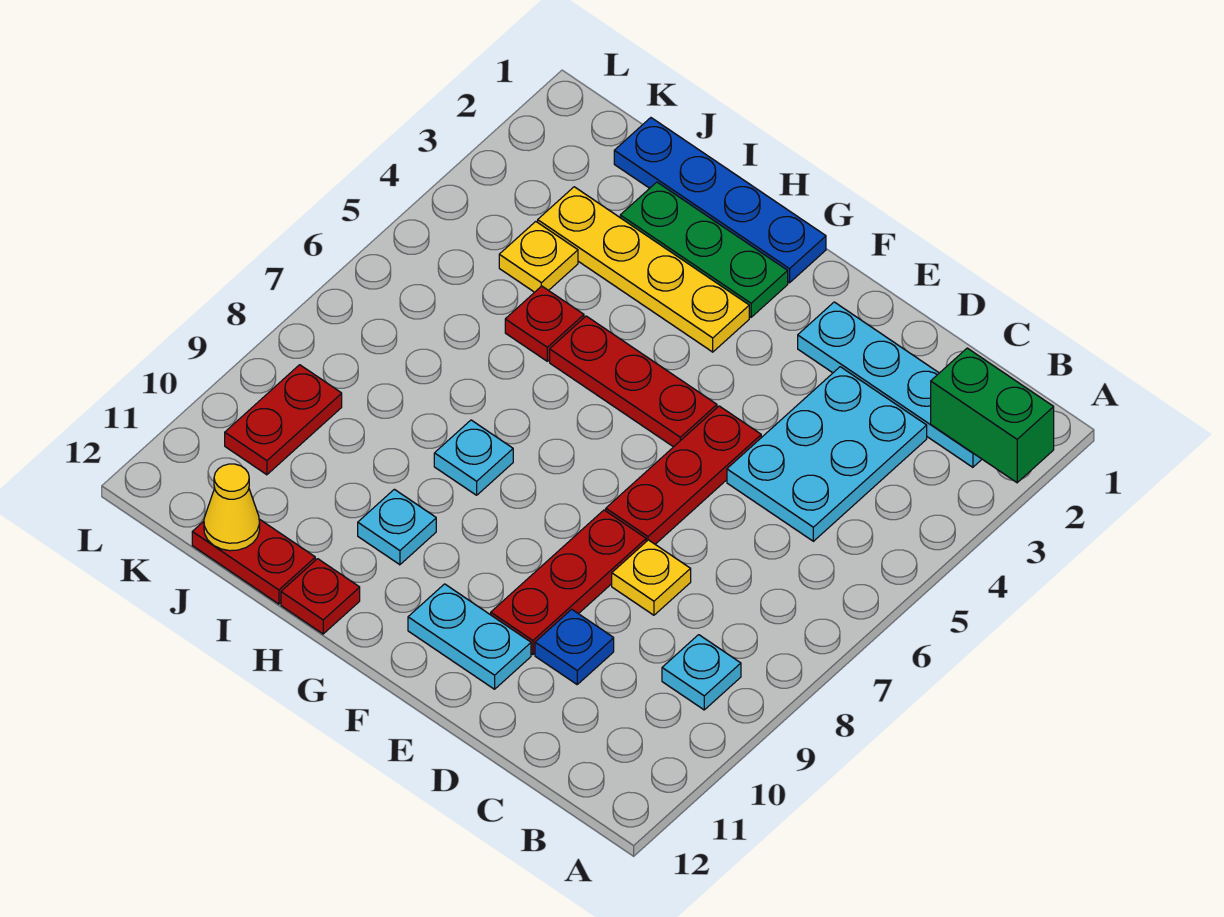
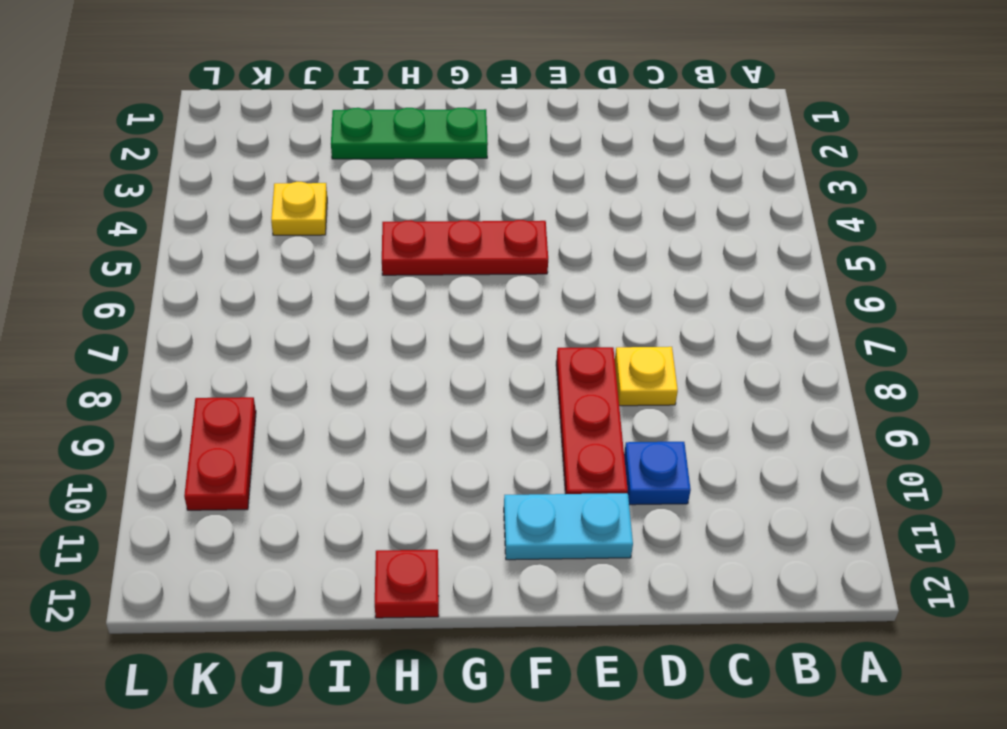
none -> cyan 1x4 plate [798,302,982,467]
none -> cyan 1x1 plate [662,635,741,710]
none -> cyan 2x3 plate [727,367,927,541]

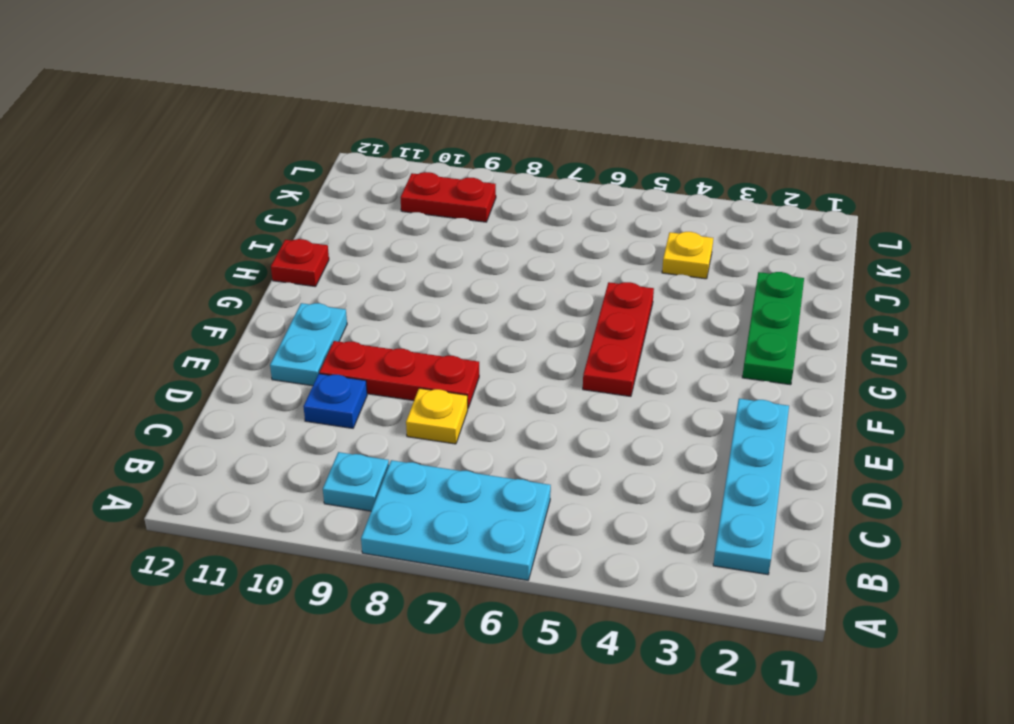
cyan 2x3 plate [361,460,551,580] -> cyan 2x3 plate moved to [727,367,927,541]
none -> red 1x3 plate [606,406,761,544]
none -> blue 1x4 plate [614,118,826,283]
none -> yellow 1x4 plate [538,187,749,352]

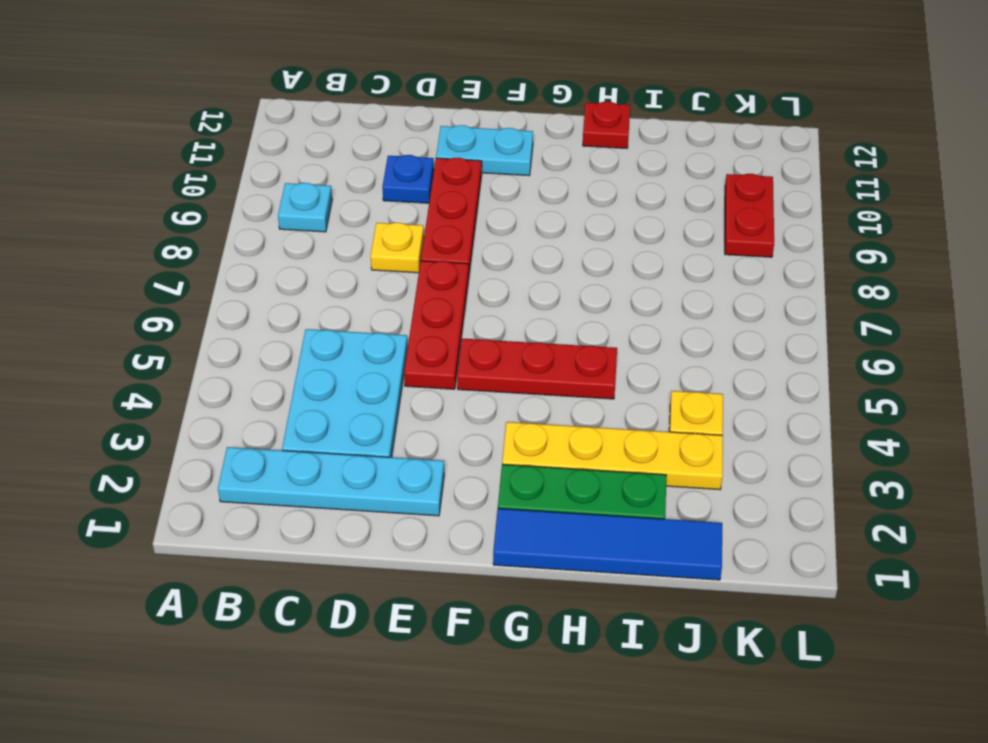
blue 1x4 tile [493,508,722,580] -> blue 1x4 plate [614,118,826,283]
none -> cyan 1x1 plate [434,420,513,495]
none -> cyan 1x1 plate [358,489,436,565]
none -> red 1x1 plate [505,286,584,361]

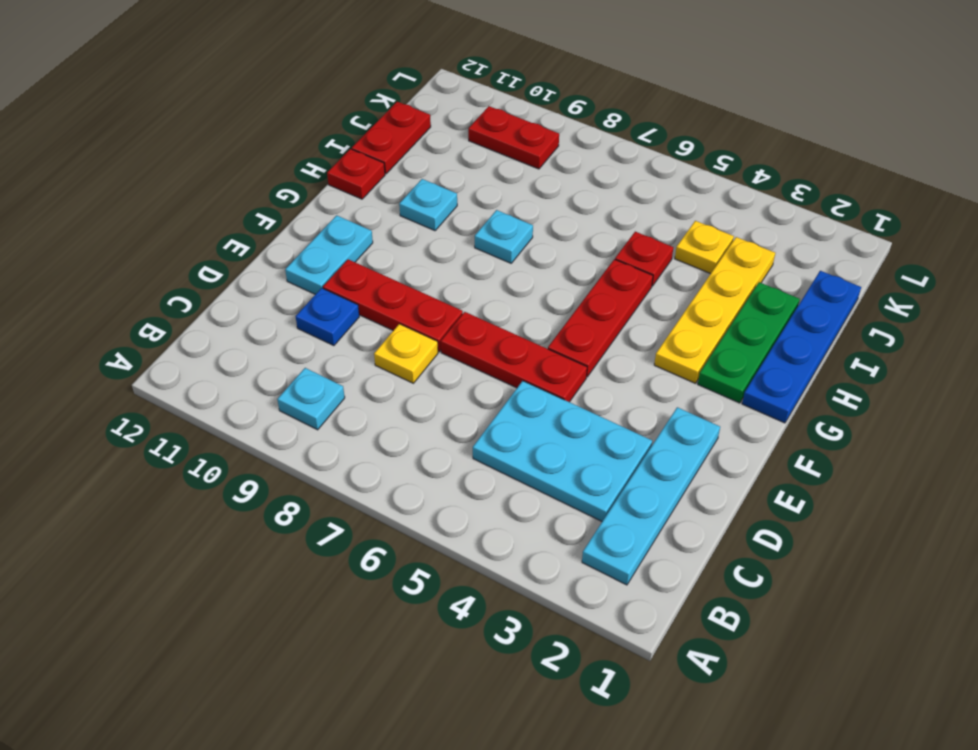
none -> green 1x2 brick [931,348,1054,483]
none -> yellow 1x1 cone [204,464,260,551]

